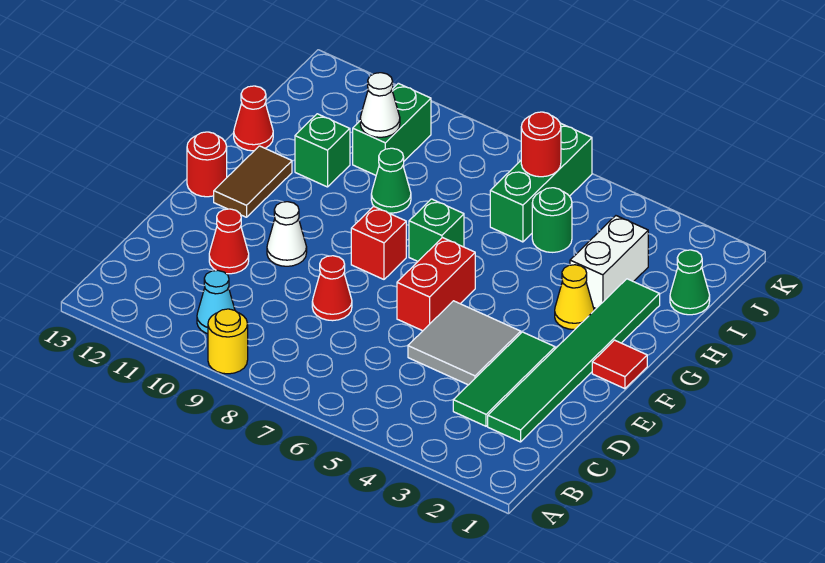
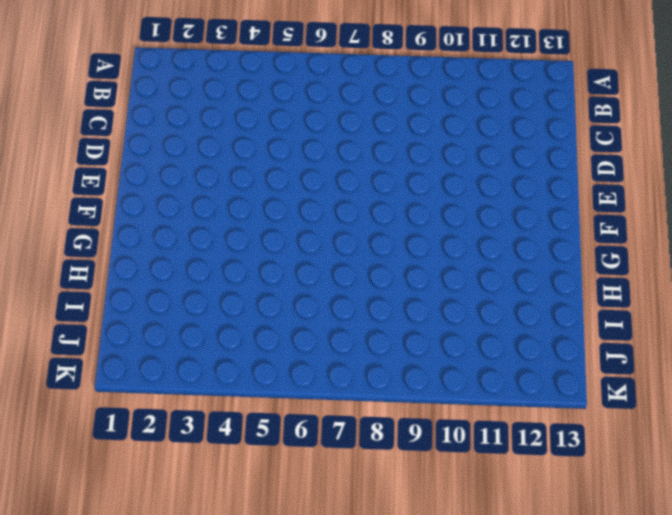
none -> yellow 1x1 round brick [208,309,248,374]
none -> cyan 1x1 cone [197,270,235,334]
none -> green 1x6 tile [488,279,660,442]

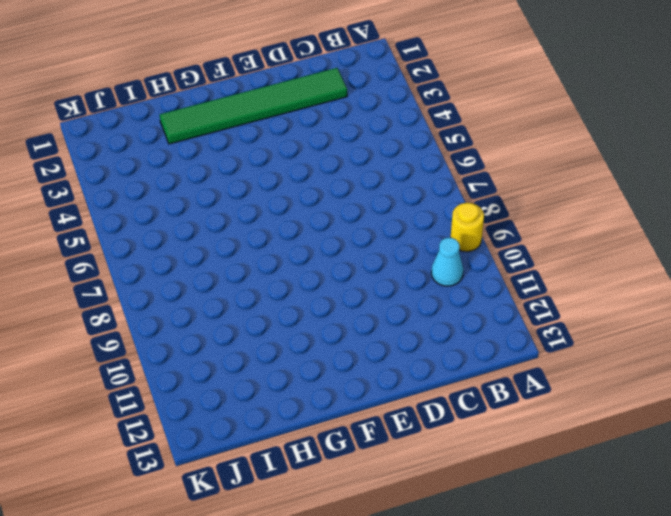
none -> green 1x3 tile [453,332,555,426]
none -> grey 2x2 tile [408,301,521,385]
none -> red 1x1 cone [312,256,352,321]

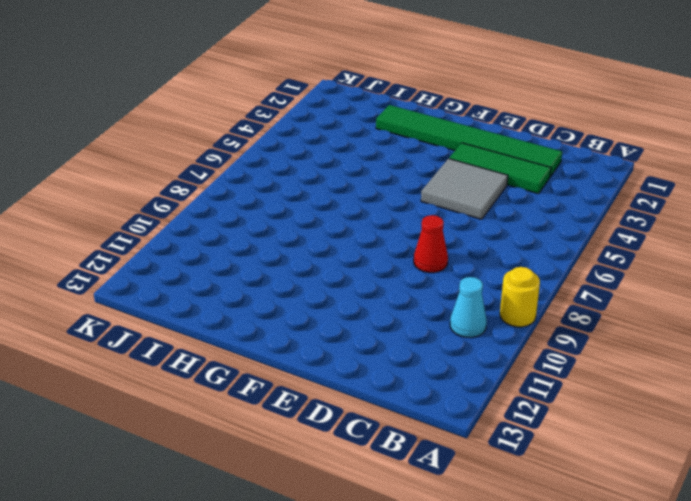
none -> red 1x1 cone [209,209,249,274]
none -> red 1x2 brick [397,238,475,331]
none -> white 1x1 cone [267,202,307,266]

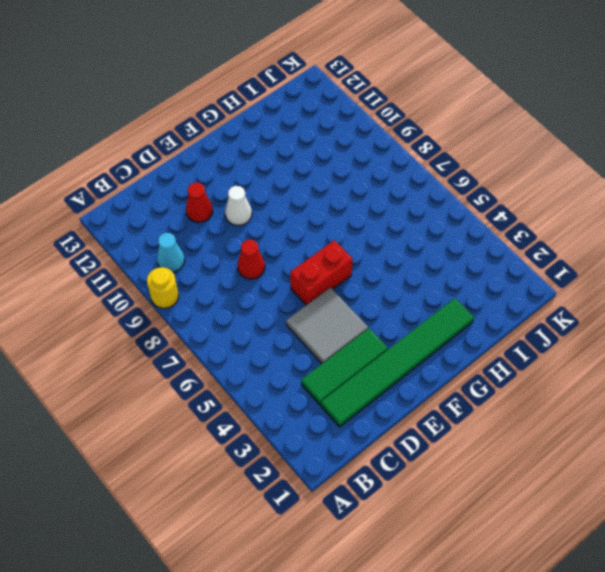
none -> red 1x1 tile [592,340,647,389]
none -> red 1x1 brick [351,206,406,279]
none -> brown 1x2 tile [214,146,292,217]

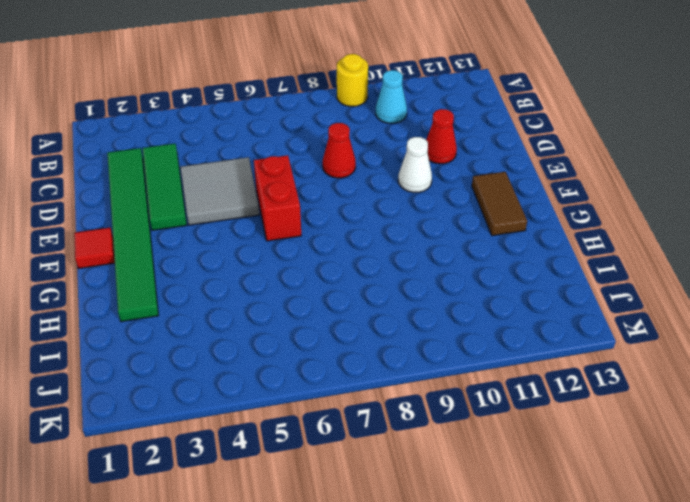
none -> red 1x1 brick [351,206,406,279]
none -> red 1x1 round brick [187,132,227,197]
none -> yellow 1x1 cone [555,265,594,330]

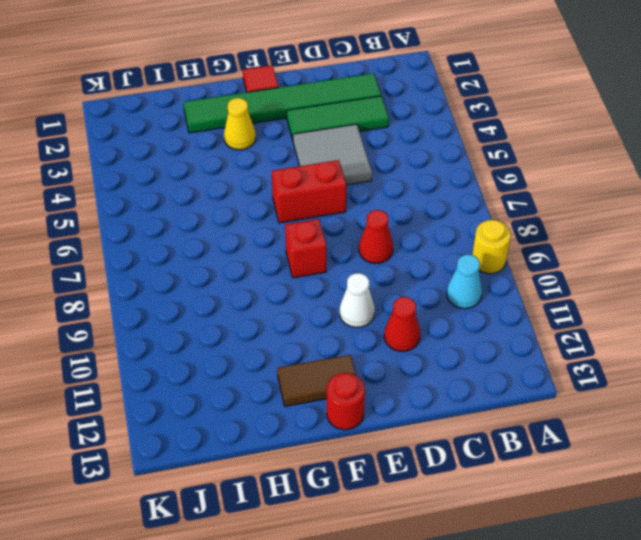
none -> green 1x1 brick [409,199,464,261]
none -> white 1x2 brick [570,216,648,308]
none -> green 1x1 cone [371,148,411,213]

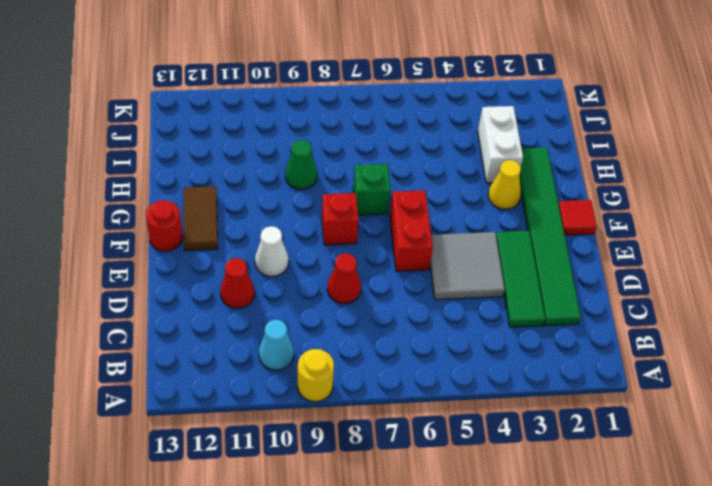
none -> green 1x1 brick [295,114,350,187]
none -> red 1x1 cone [234,86,273,151]
none -> green 1x1 cone [670,250,710,315]

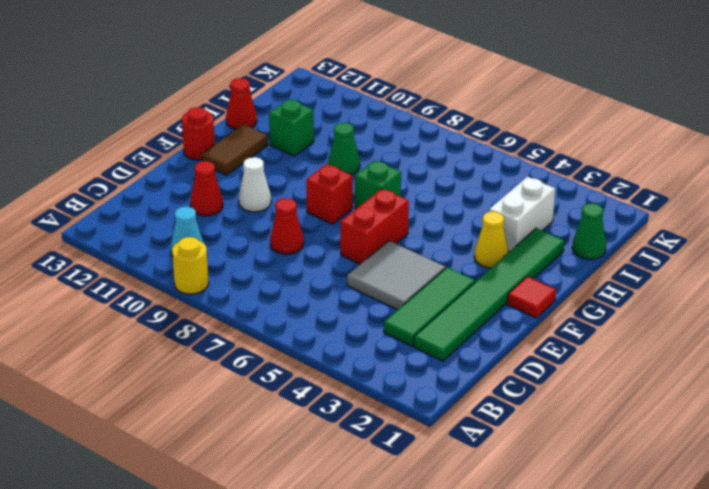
none -> green 1x1 round brick [532,188,572,252]
none -> green 1x3 brick [490,123,592,242]
none -> green 1x2 brick [353,83,431,175]

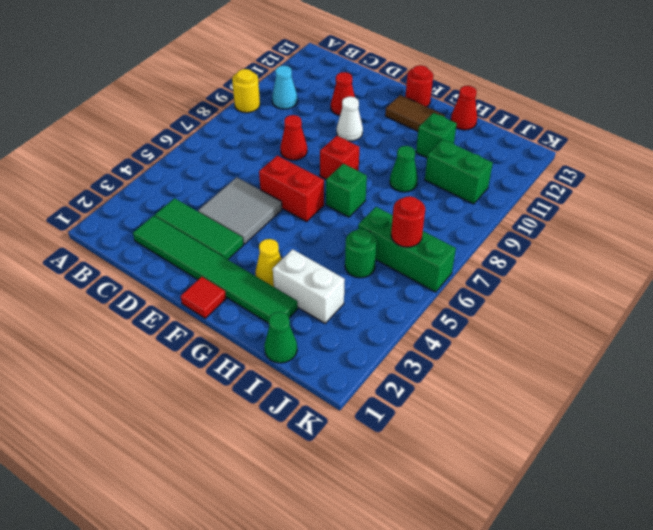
none -> white 1x1 cone [360,73,400,137]

